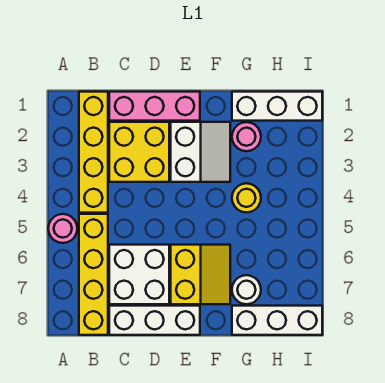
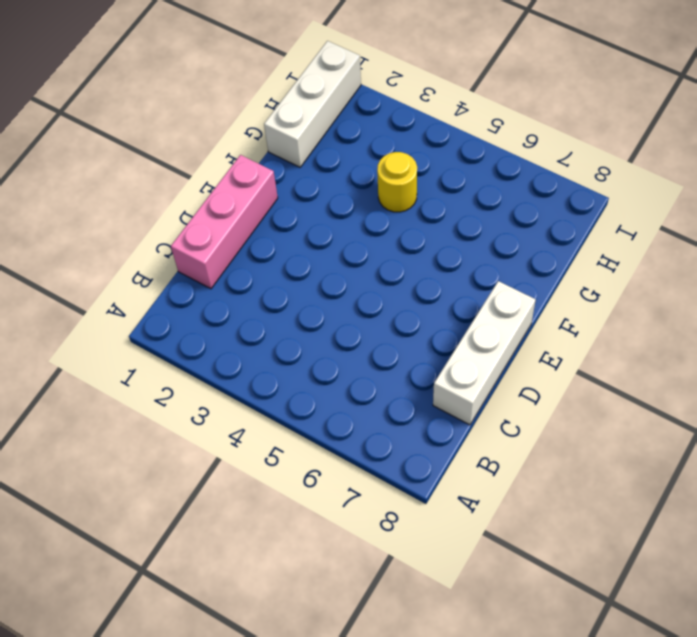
none -> pink 1x1 round brick [48,214,77,243]
none -> yellow 1x4 brick [79,92,108,213]
none -> yellow 1x4 brick [79,214,108,335]

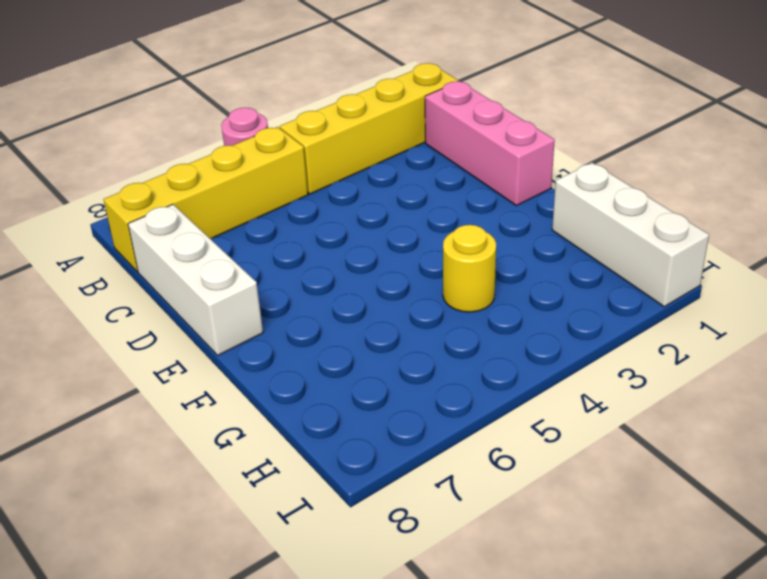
none -> yellow 2x2 brick [109,122,169,182]
none -> white 2x2 brick [109,245,169,304]
none -> white 2x2 slope [171,122,230,182]

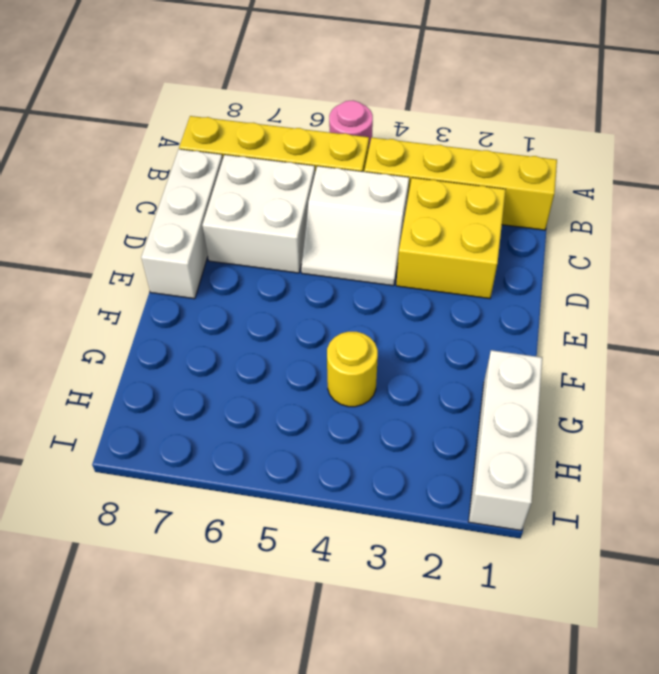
white 2x2 slope [301,166,409,286] -> white 2x2 slope moved to [171,122,230,182]
none -> pink 1x3 brick [109,92,200,121]
none -> yellow 2x2 slope [171,245,230,304]
none -> pink 1x1 round brick [232,122,261,151]

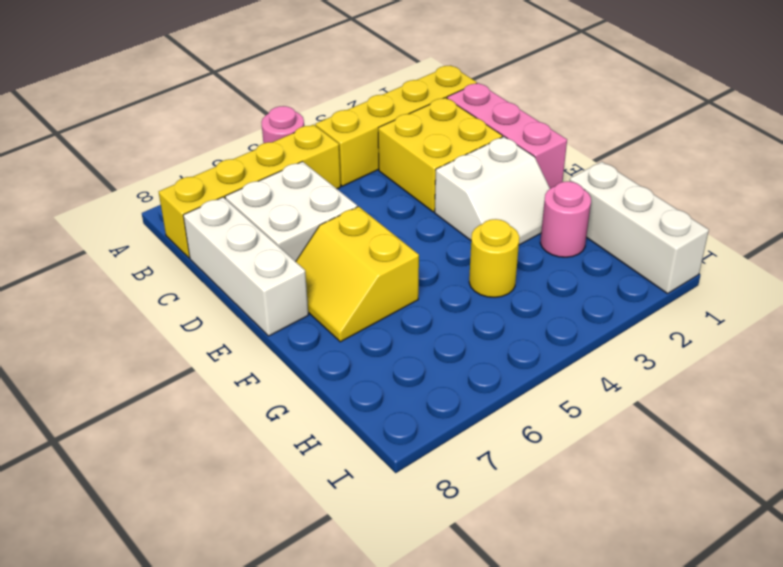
yellow 2x2 slope [296,206,419,342] -> yellow 2x2 slope turned to [171,245,230,304]
none -> white 1x1 round brick [232,275,261,304]
none -> white 1x3 brick [232,306,322,335]

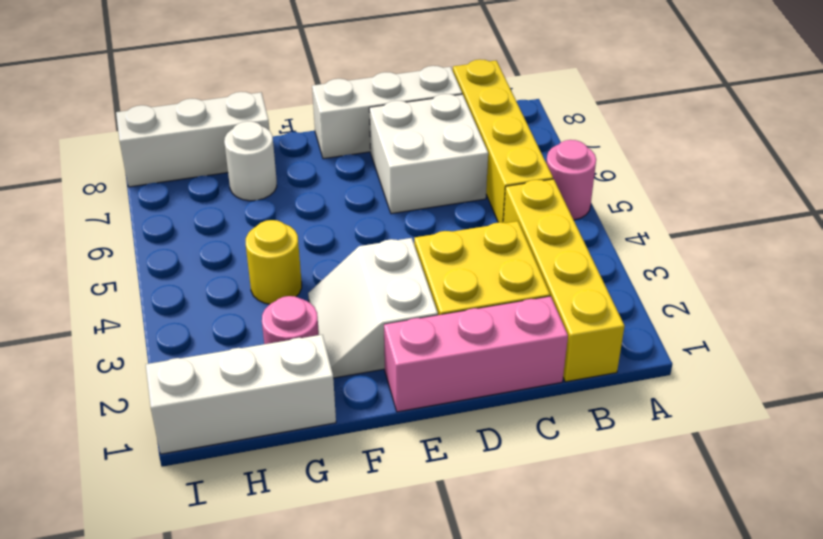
none -> yellow 2x2 slope [171,245,230,304]

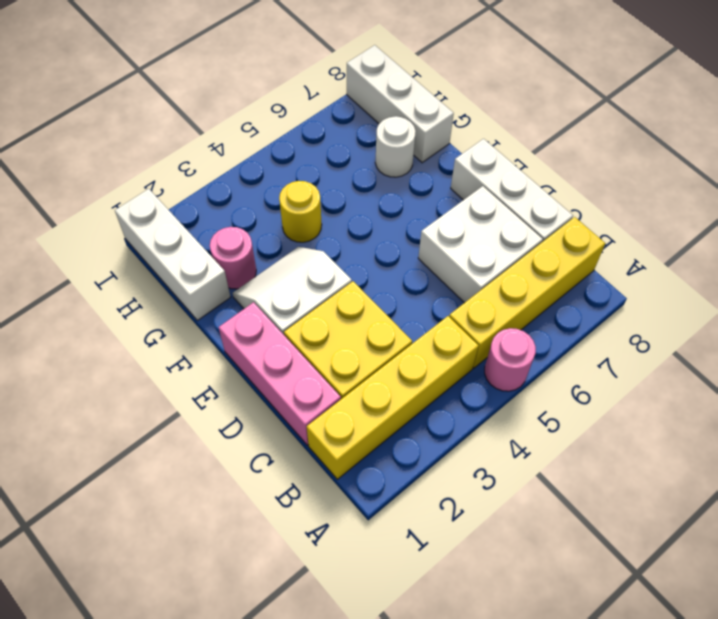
none -> yellow 2x2 slope [171,245,230,304]

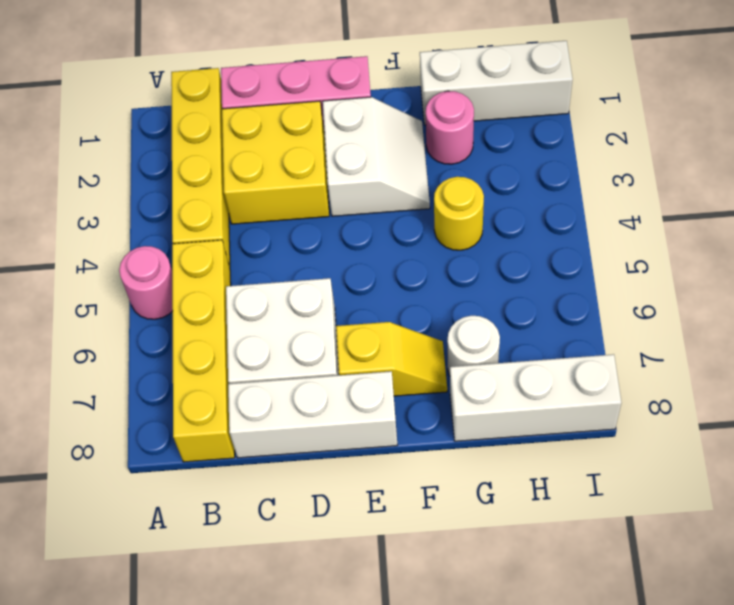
yellow 1x2 slope [336,322,447,396] -> yellow 2x2 slope [171,245,230,304]

